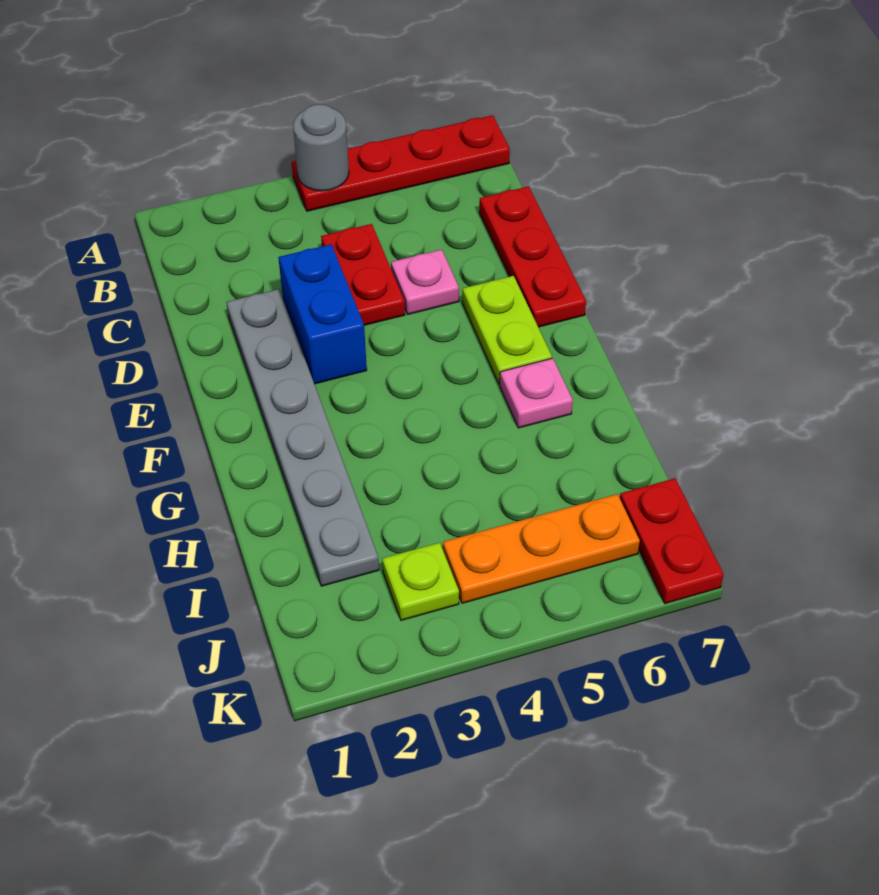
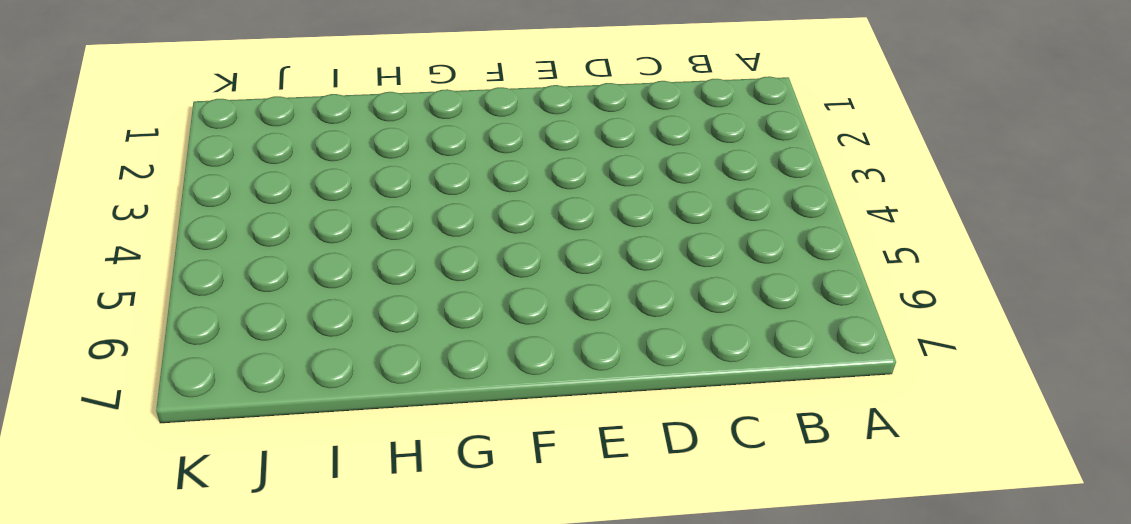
none -> red 1x4 plate [292,115,510,211]
none -> red 1x2 plate [321,224,405,325]
none -> red 1x3 plate [479,186,586,327]

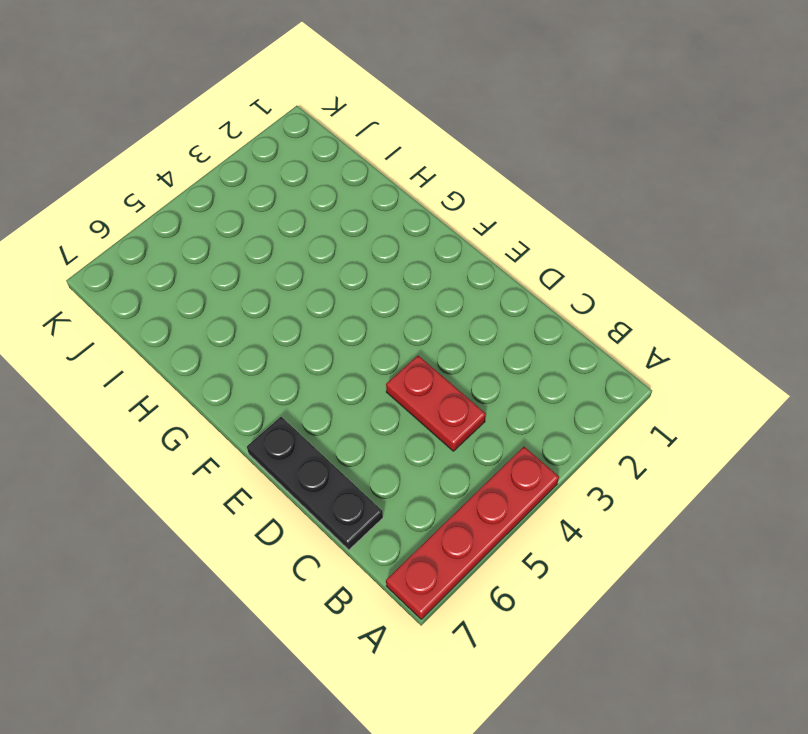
black 1x3 plate [247,417,383,550] -> red 1x3 plate [479,186,586,327]
none -> grey 1x6 plate [226,289,379,586]
none -> blue 1x2 brick [278,244,367,384]
none -> pink 1x1 plate [391,250,459,314]

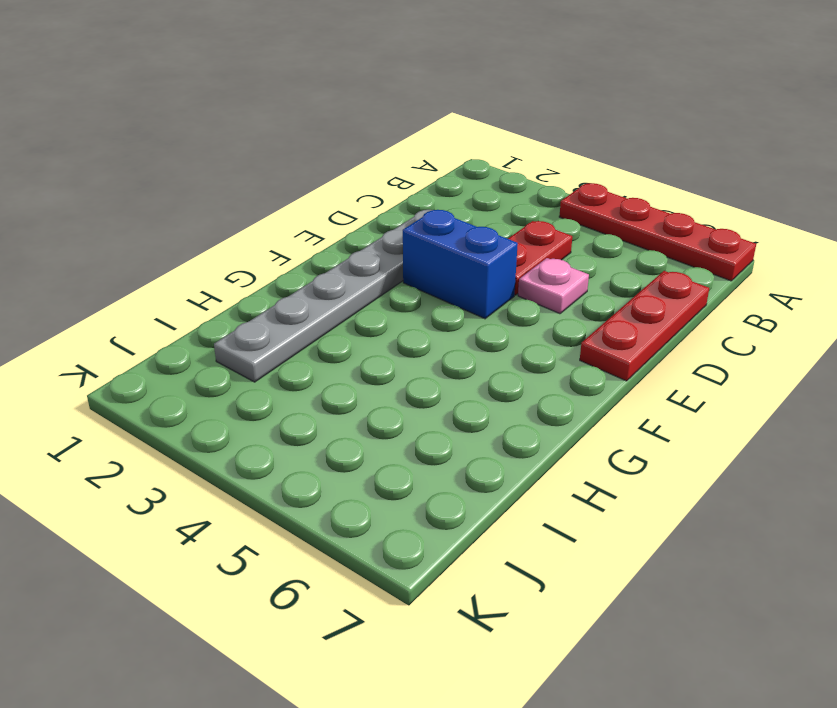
blue 1x2 brick [403,210,518,319] -> blue 1x2 brick turned to [278,244,367,384]
none -> lime 1x2 plate [462,276,552,384]
none -> pink 1x1 plate [500,358,573,428]
none -> lime 1x1 plate [382,543,459,620]

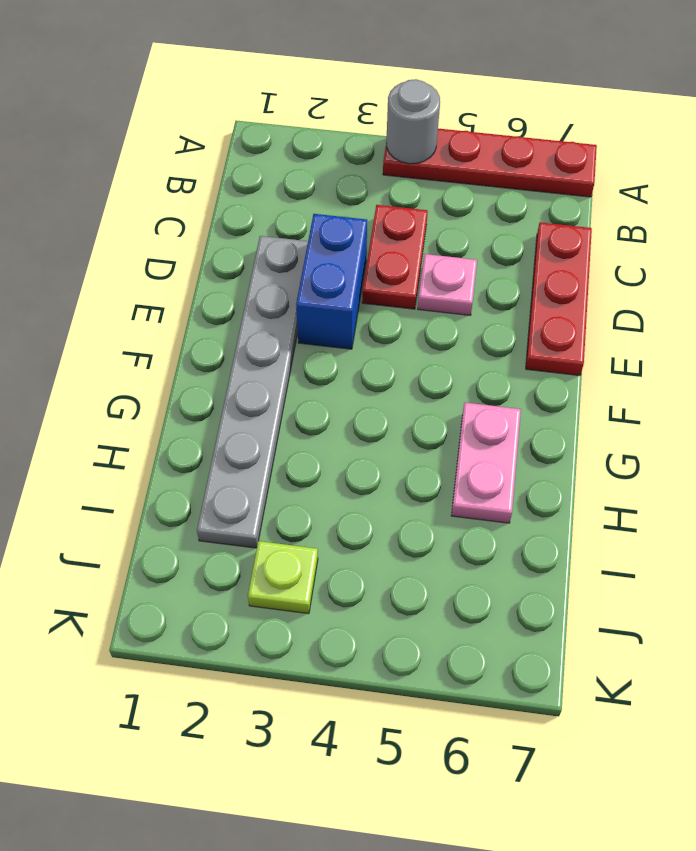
pink 1x2 plate [451,403,521,523] -> pink 1x1 plate [500,358,573,428]
none -> lime 1x2 plate [462,276,552,384]
none -> orange 1x3 plate [443,494,640,603]
none -> red 1x2 plate [620,478,724,604]

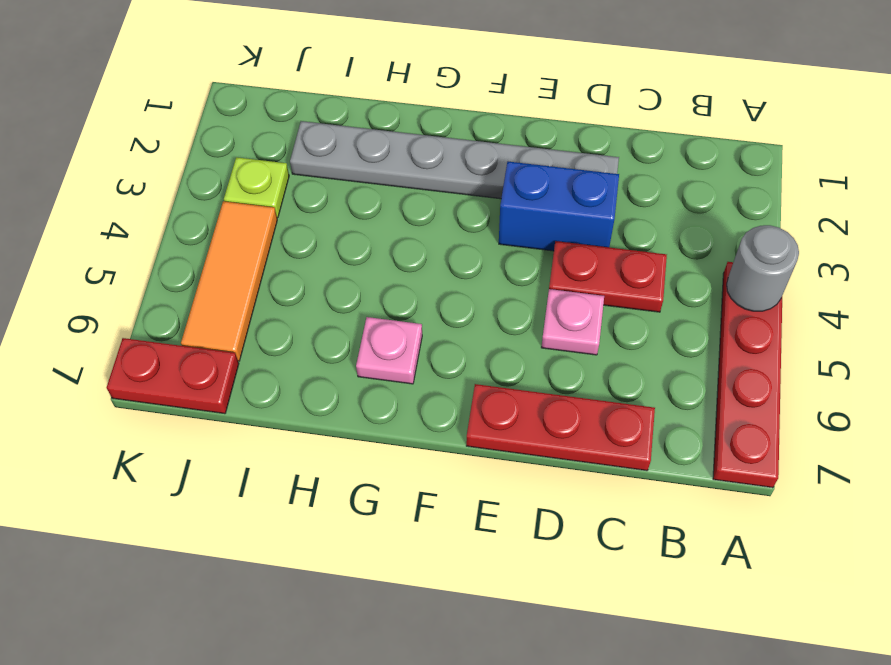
orange 1x3 tile [181,201,277,361] -> orange 1x3 plate [443,494,640,603]
none -> lime 1x2 plate [462,276,552,384]

